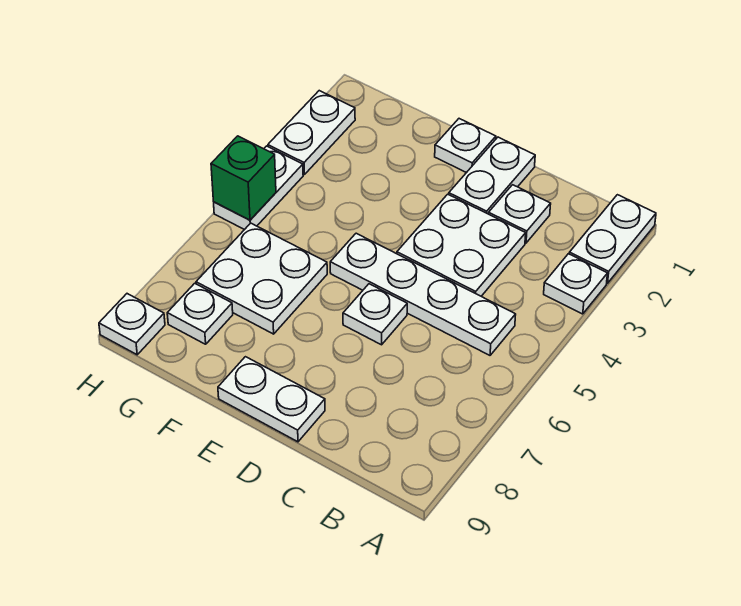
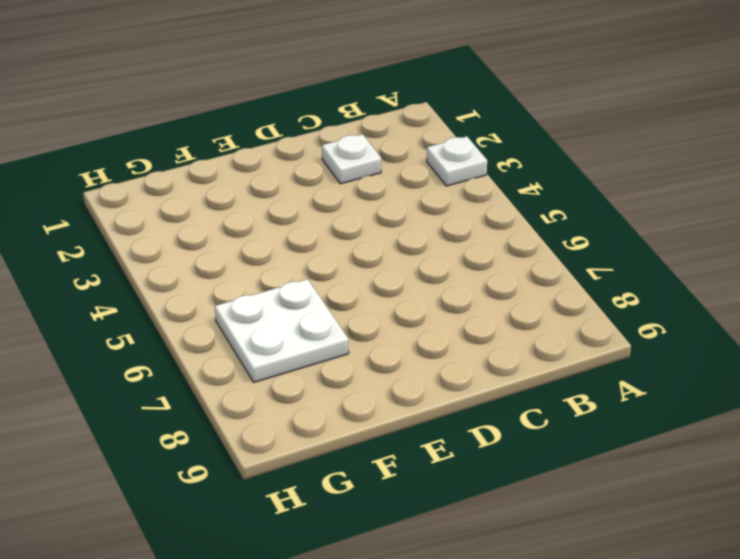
none -> white 1x2 plate [569,195,656,283]
none -> white 1x4 plate [330,233,516,355]
none -> white 2x2 plate [397,194,526,296]

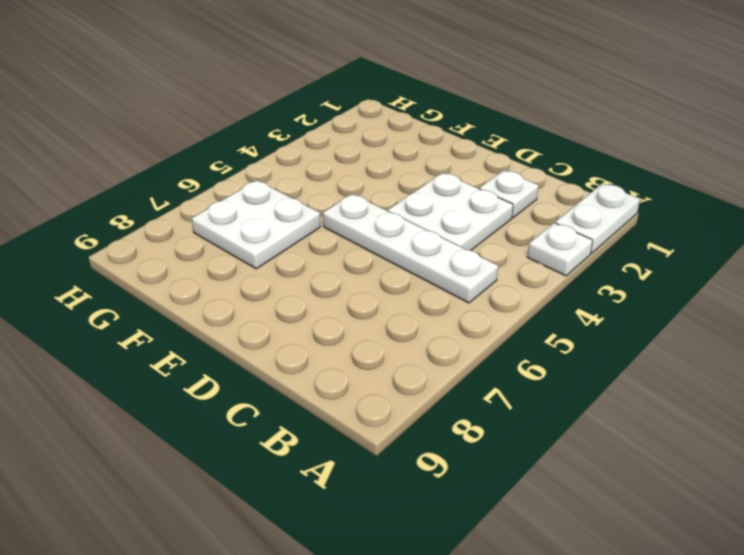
none -> white 1x2 plate [449,137,535,214]
none -> white 1x1 plate [343,284,407,345]
none -> white 1x2 plate [218,357,325,442]

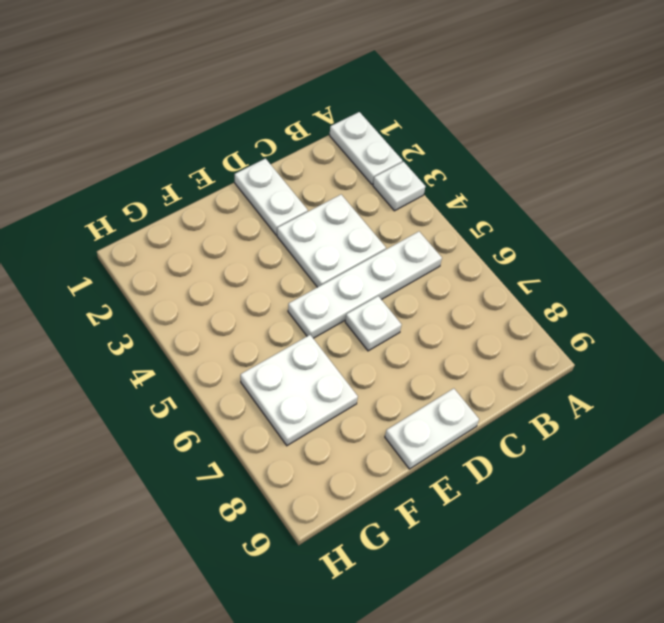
none -> white 1x1 plate [489,185,551,243]
none -> white 1x1 plate [435,119,496,173]
none -> white 1x1 plate [167,283,233,344]

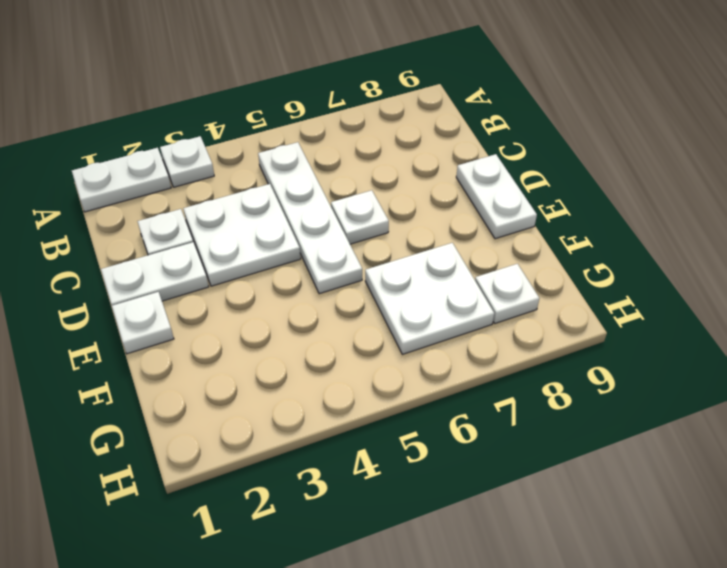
none -> white 1x2 plate [268,91,355,174]
none -> white 1x2 plate [214,146,303,230]
none -> white 1x1 plate [99,294,165,355]

